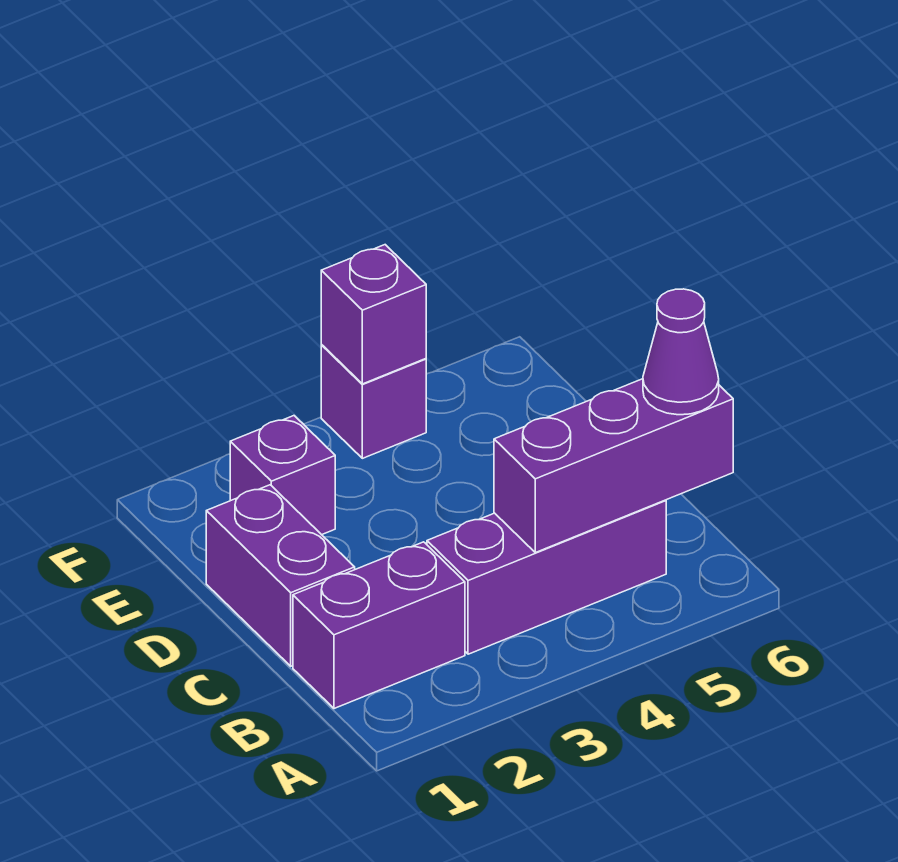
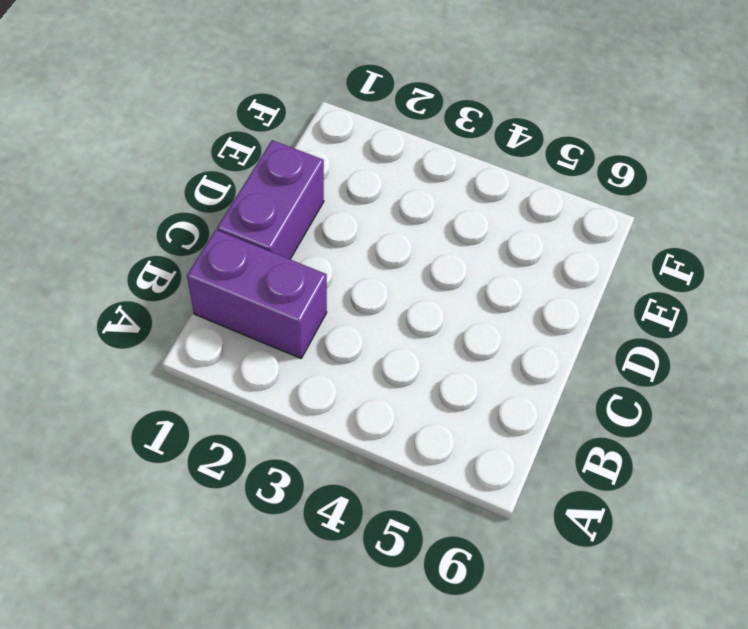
none -> purple 1x3 brick [427,500,666,654]
none -> purple 1x1 brick [230,416,335,535]

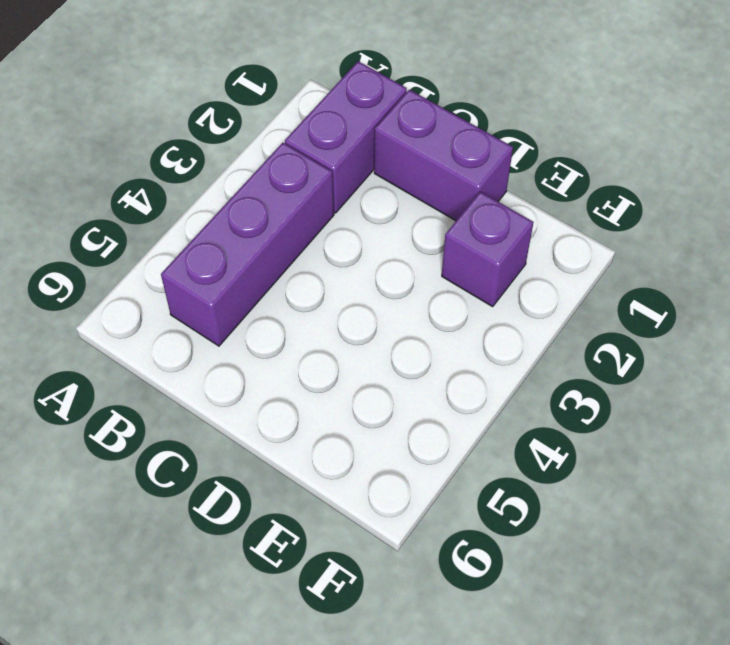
none -> purple 1x1 brick [321,345,426,458]
none -> purple 1x3 brick [494,379,733,553]

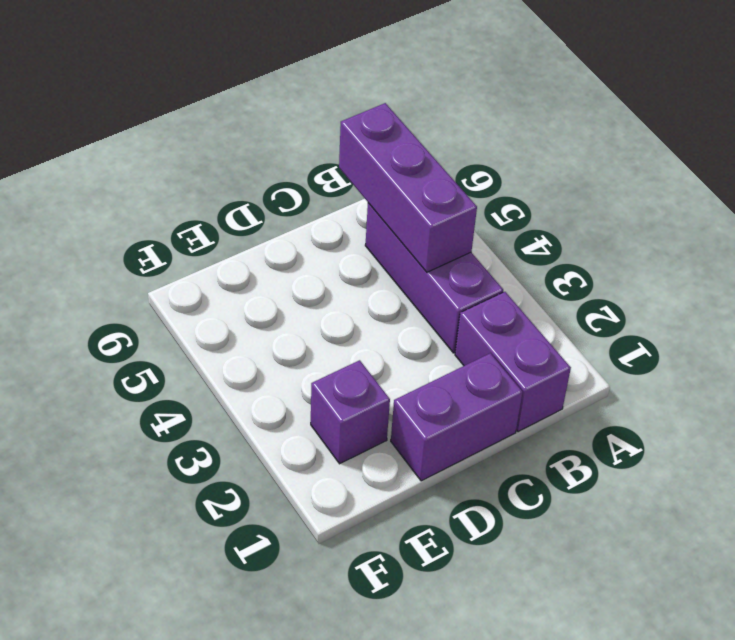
none -> purple 1x1 brick [321,345,426,458]
none -> purple 1x1 brick [321,245,426,384]

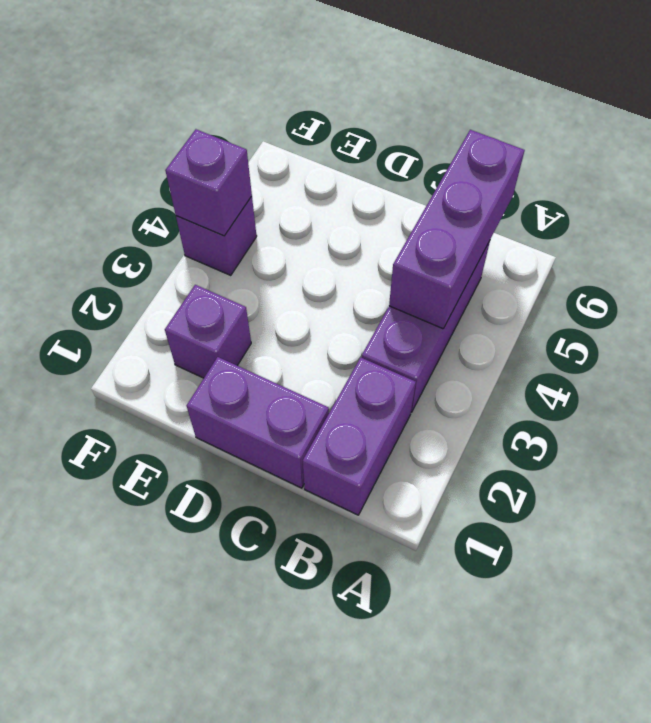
none -> purple 1x1 cone [643,289,719,415]

